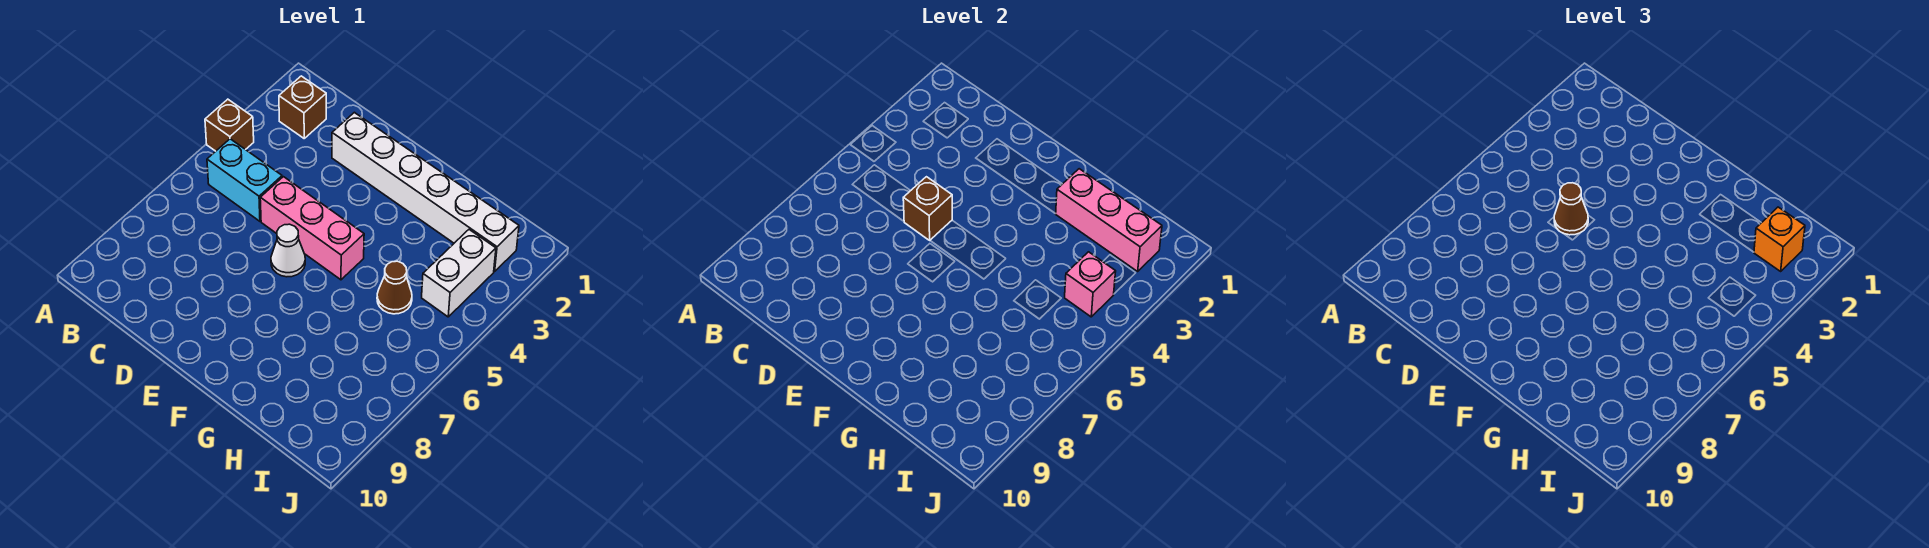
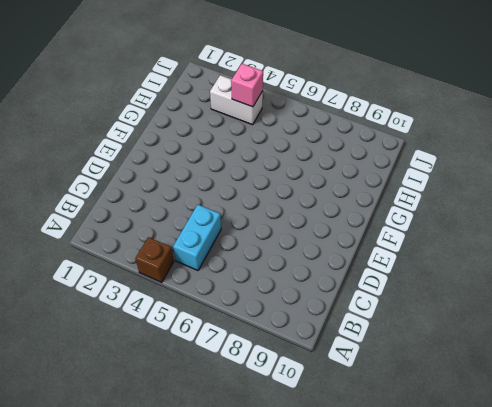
none -> brown 1x1 brick [279,76,326,138]
none -> white 1x6 brick [332,112,519,271]
none -> pink 1x3 brick [260,177,364,280]

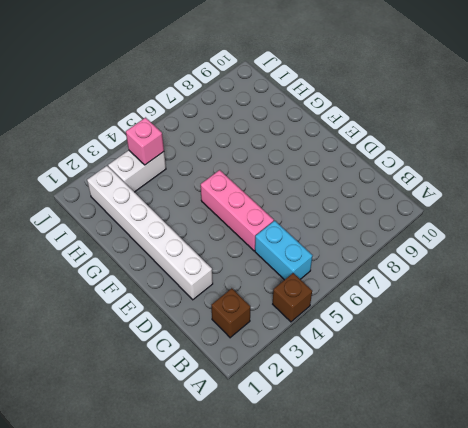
none -> white 1x1 cone [271,224,305,277]
none -> brown 1x1 cone [377,261,412,314]
none -> brown 1x1 brick [903,177,952,240]

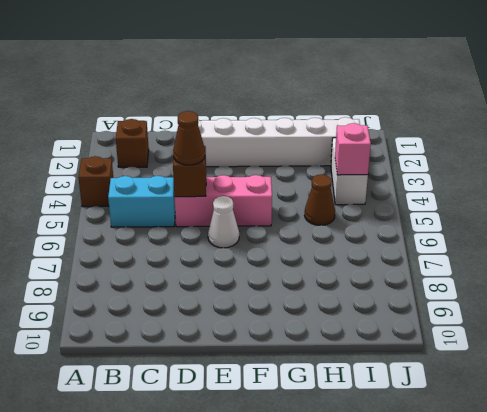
none -> pink 1x3 brick [1056,169,1162,271]
none -> orange 1x1 brick [1754,207,1805,271]

